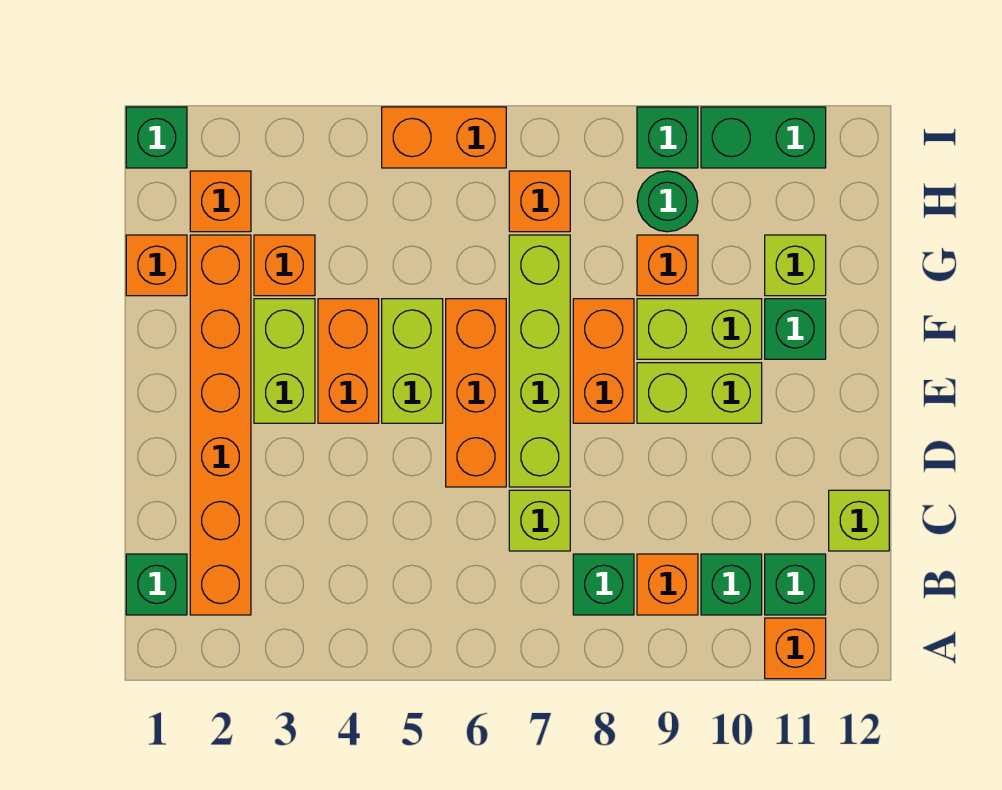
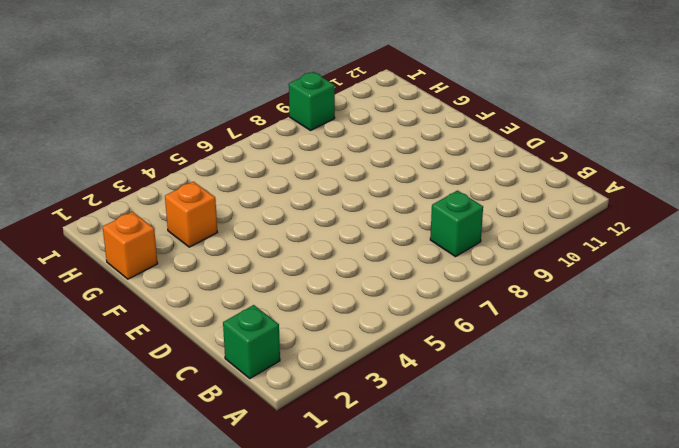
none -> orange 1x1 brick [765,618,826,679]
none -> orange 1x6 brick [190,235,251,615]
none -> orange 1x1 brick [637,554,698,615]

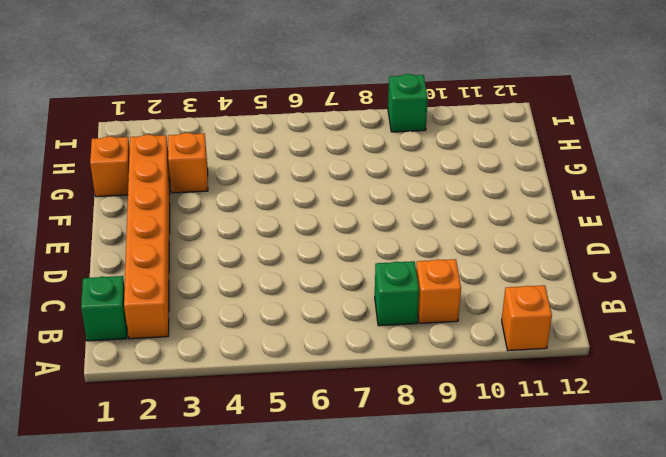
none -> green 1x1 brick [701,554,762,615]
none -> green 1x1 brick [765,554,826,615]
none -> lime 1x1 brick [509,490,570,551]

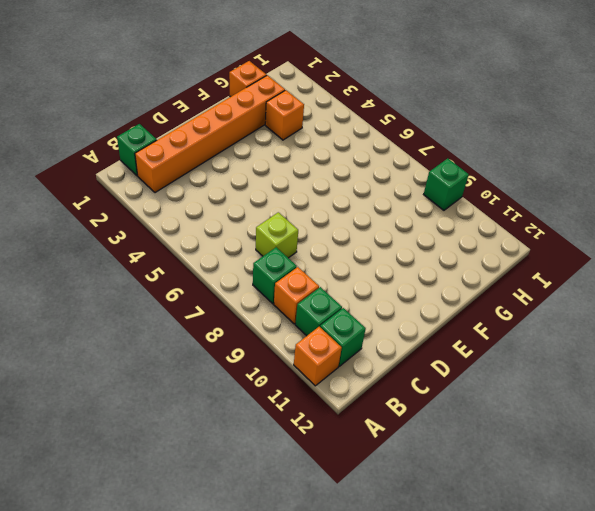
none -> lime 1x1 brick [829,490,889,551]
none -> orange 1x3 brick [446,299,506,487]
none -> lime 1x4 brick [509,235,570,487]

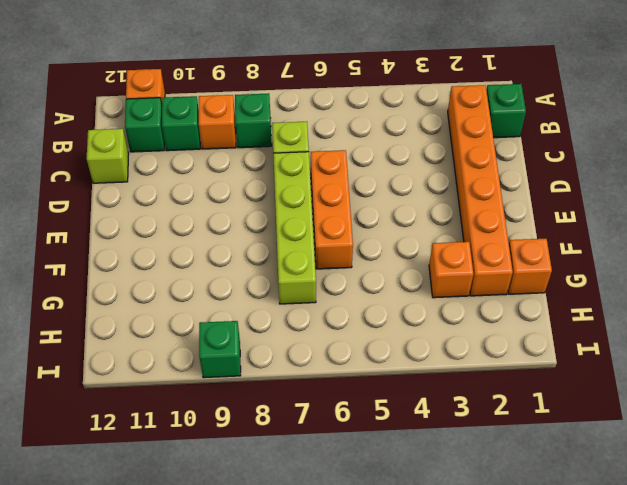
none -> lime 1x2 brick [254,299,315,423]
none -> orange 1x2 brick [318,299,379,423]
none -> lime 1x2 brick [382,299,443,423]

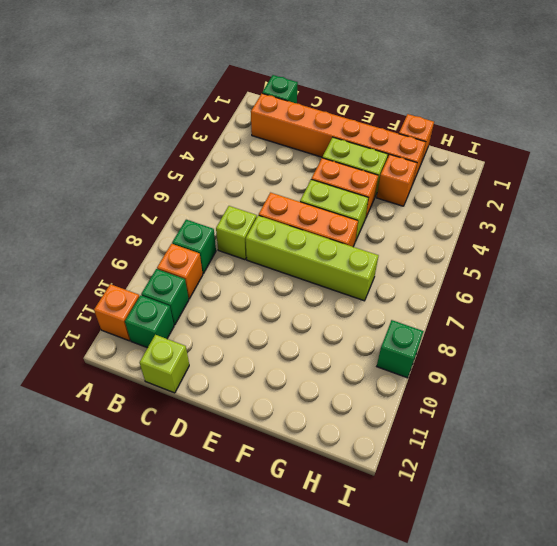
none -> orange 1x2 brick [573,299,634,423]
none -> lime 1x2 brick [637,363,762,423]
none -> lime 1x2 brick [637,299,762,359]

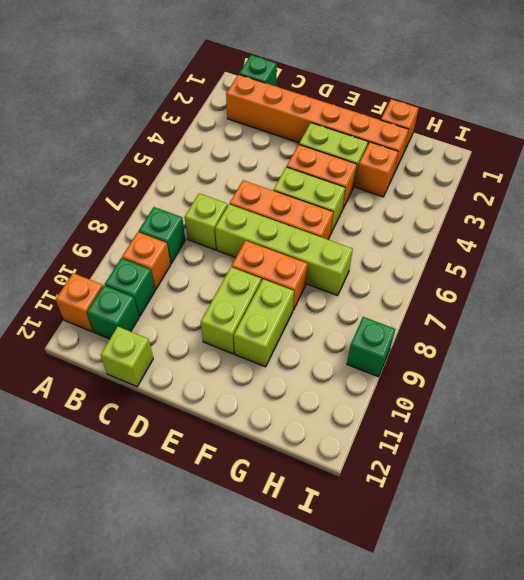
none -> green 1x1 brick [765,299,826,359]
none -> orange 1x1 brick [637,235,698,296]
none -> lime 1x1 brick [765,235,826,296]

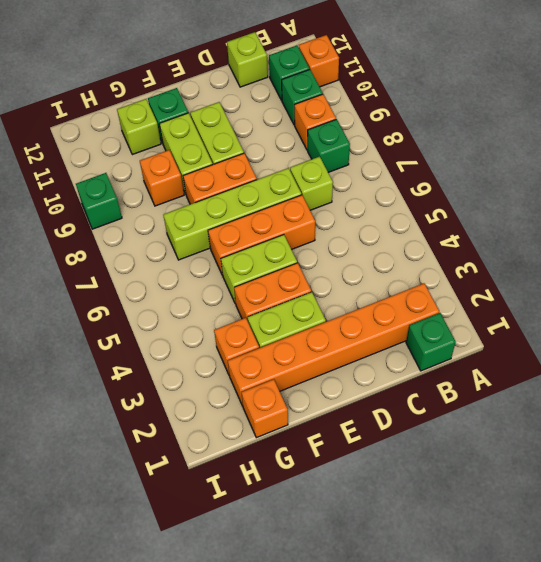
none -> orange 1x1 brick [190,171,251,232]
none -> orange 1x1 brick [509,171,570,232]
none -> green 1x1 round brick [637,171,698,232]

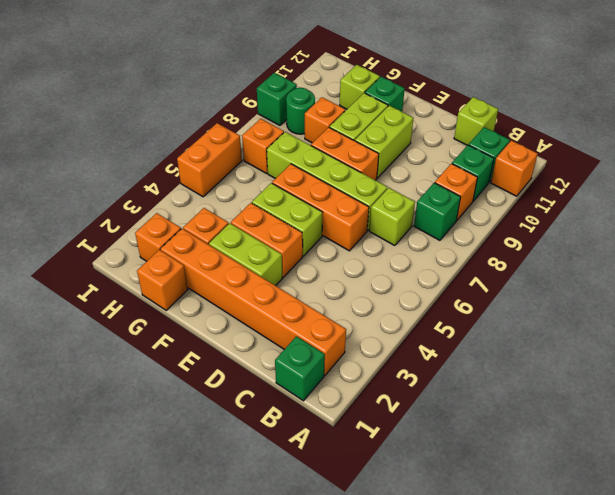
none -> green 1x1 brick [126,107,187,168]
none -> green 1x2 brick [701,107,826,168]

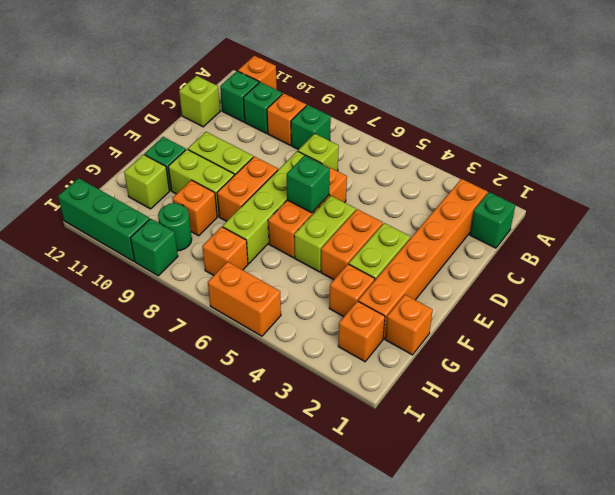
green 1x1 brick [287,155,330,213] -> green 1x1 brick moved to [126,107,187,168]
green 1x3 brick [58,178,150,261] -> green 1x2 brick [701,107,826,168]

